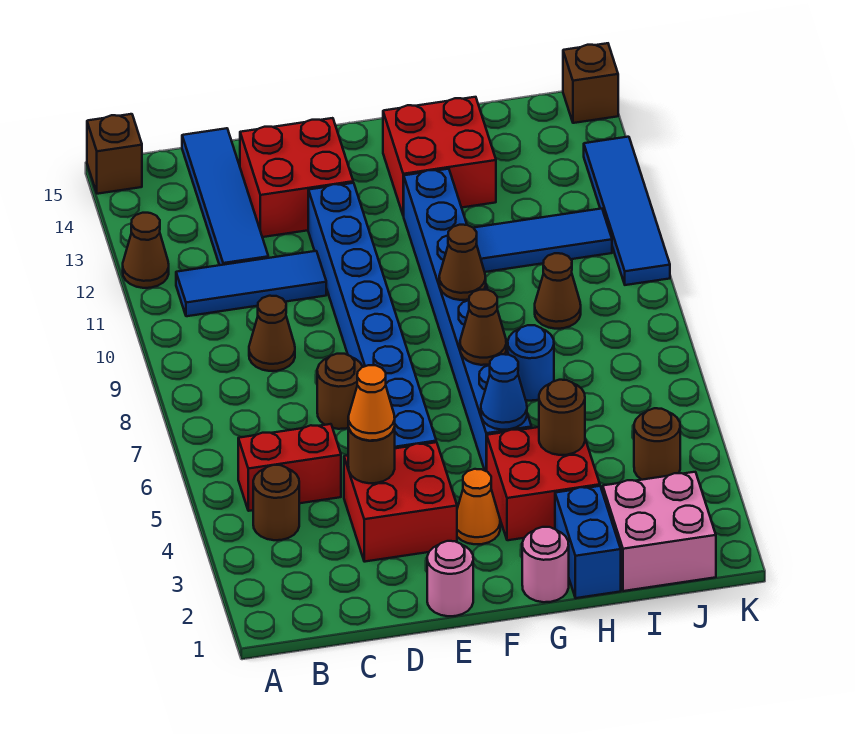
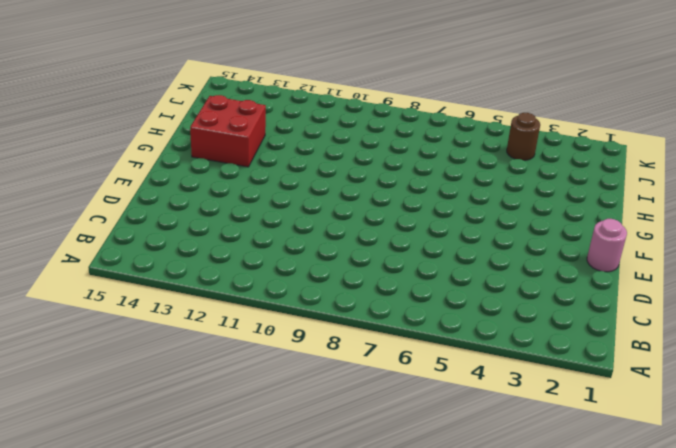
none -> brown 1x1 cone [123,213,169,288]
none -> brown 1x1 brick [87,114,142,194]
none -> brown 1x1 round brick [253,465,299,540]
none -> red 1x2 brick [238,424,341,511]

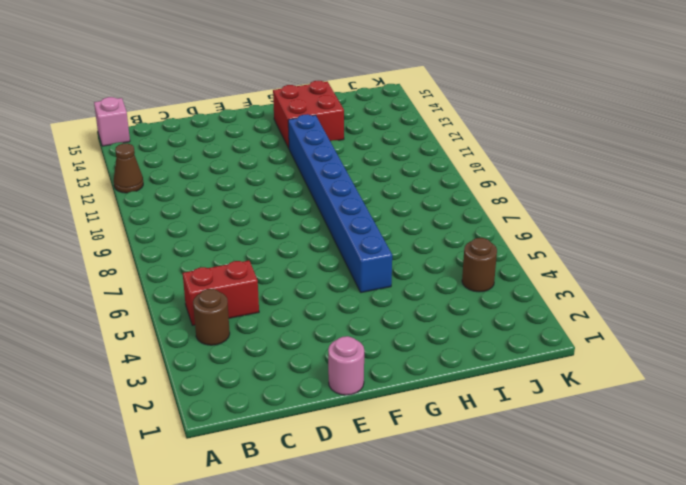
pink 1x1 brick [94,97,130,146] -> brown 1x1 brick [87,114,142,194]
none -> blue 1x3 tile [176,251,326,316]
none -> brown 1x1 cone [249,296,295,371]
none -> blue 1x4 tile [182,128,268,265]
none -> red 2x2 brick [344,442,457,562]

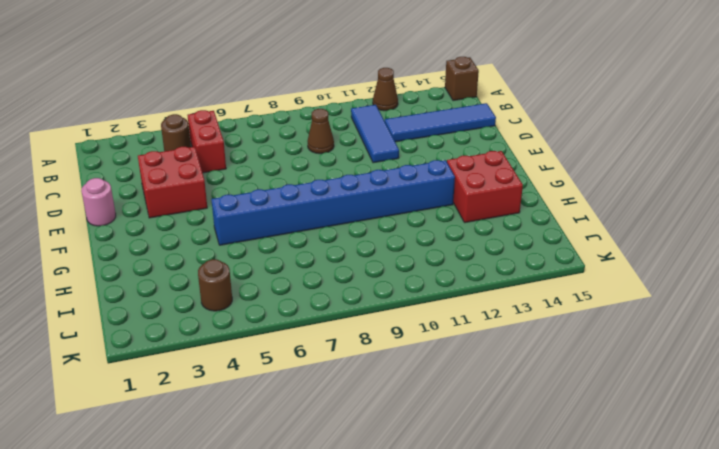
none -> brown 1x1 round brick [317,354,363,429]
none -> red 2x2 brick [240,118,353,237]
none -> blue 1x8 brick [308,183,436,448]
none -> orange 1x1 cone [457,469,500,544]

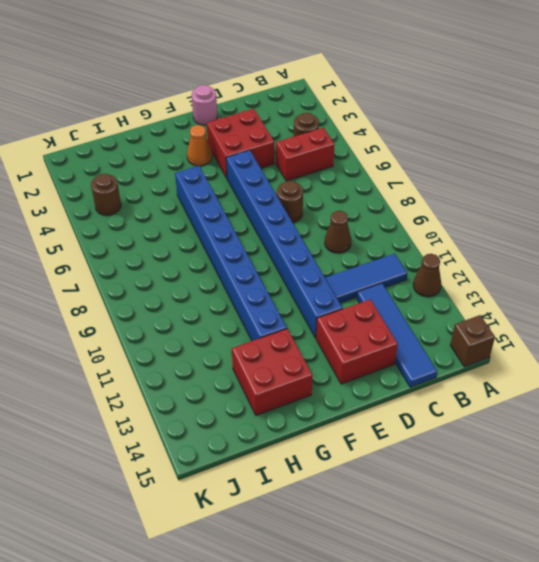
none -> pink 1x1 round brick [522,527,569,602]
none -> red 2x2 brick [487,427,600,540]
none -> blue 1x2 brick [555,486,621,598]
none -> blue 1x1 round brick [508,325,554,401]

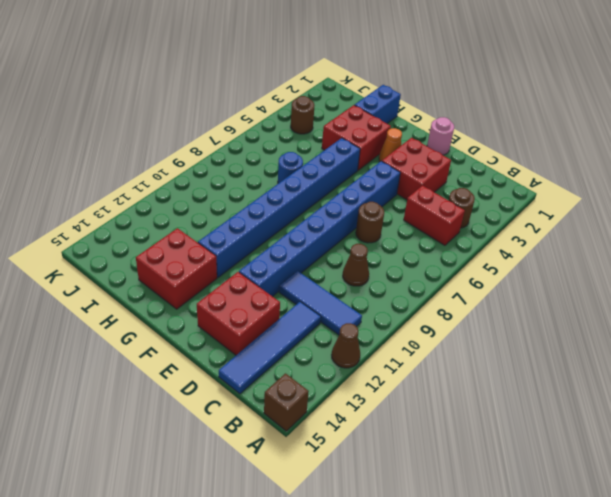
none -> pink 1x1 round brick [522,527,569,602]
none -> blue 1x3 tile [474,209,612,272]
none -> pink 2x2 brick [603,472,716,591]
none -> brown 1x1 cone [535,253,581,329]

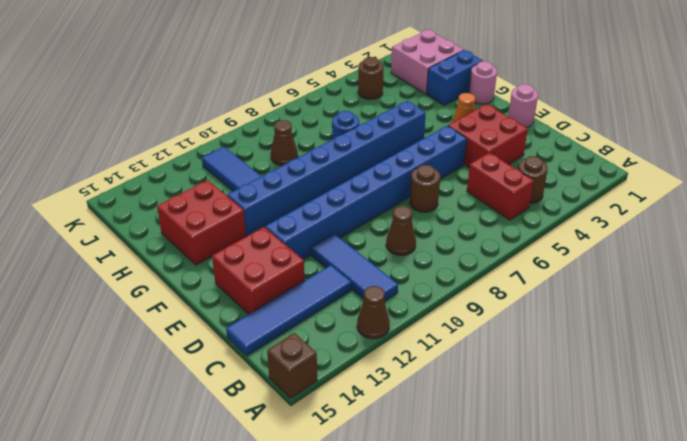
none -> red 2x2 brick [487,427,600,540]
none -> blue 1x4 tile [584,137,670,285]
none -> brown 1x1 brick [563,43,618,123]
none -> brown 1x1 round brick [348,424,395,483]

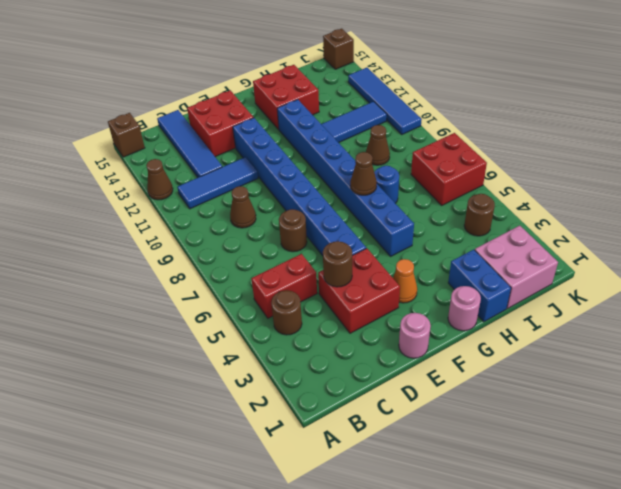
red 2x2 brick [411,133,487,205] -> red 2x2 brick moved to [487,427,600,540]
none -> blue 1x1 cone [481,354,527,430]
none -> brown 1x1 cone [439,225,486,300]
none -> brown 1x1 round brick [539,380,585,455]
none -> orange 1x1 cone [348,365,395,441]

